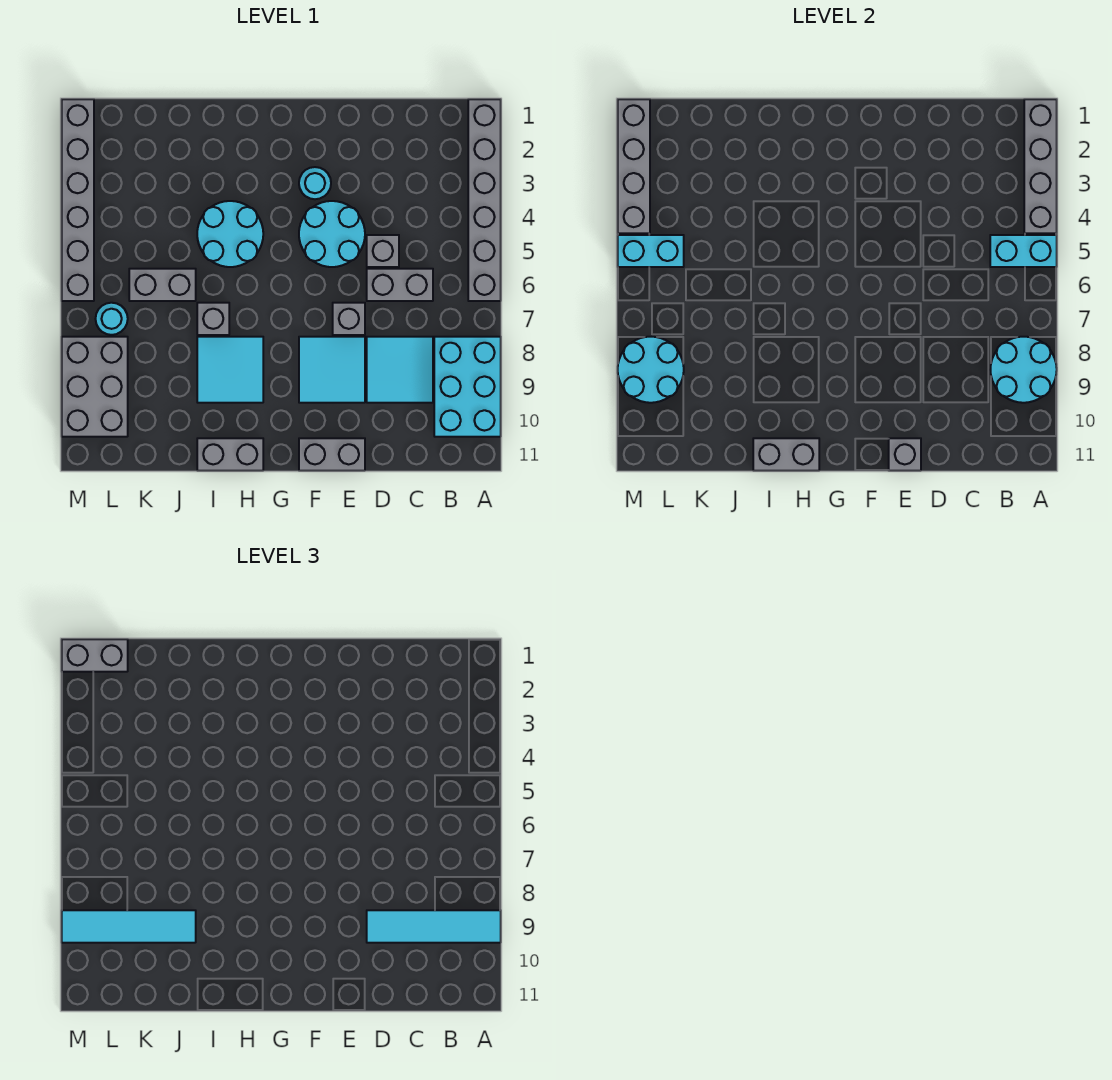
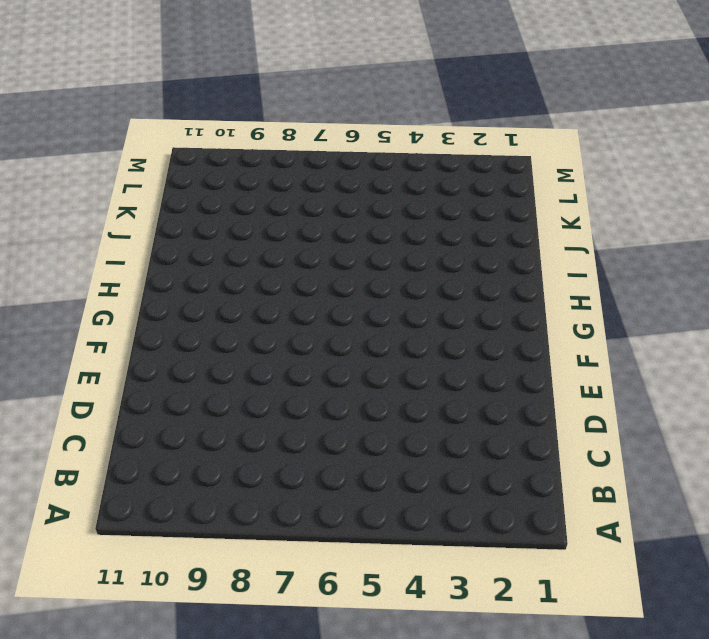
none -> grey 1x6 brick [468,99,501,301]
none -> cyan 2x3 brick [434,337,501,437]
none -> grey 1x2 brick [367,269,433,301]

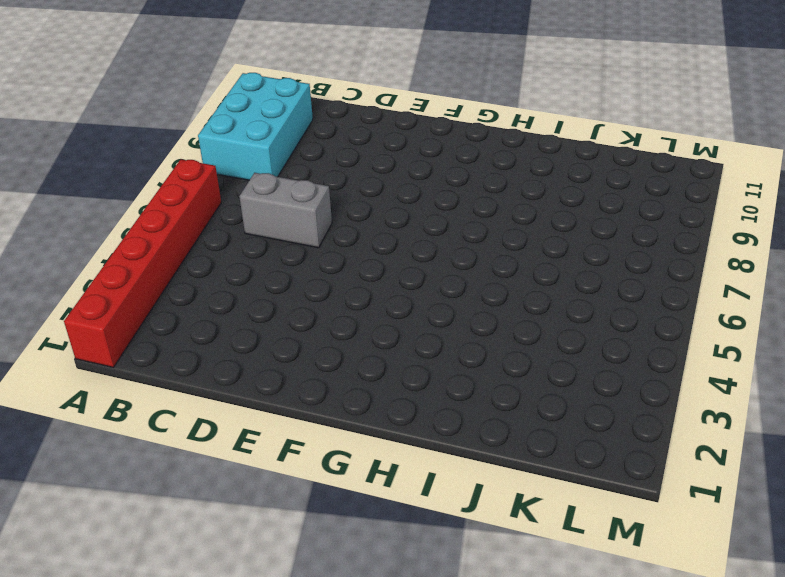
red 1x6 brick [64,160,221,367] -> grey 1x6 brick [468,99,501,301]
none -> cyan 2x2 tile [367,337,433,403]
none -> grey 1x1 brick [367,235,399,267]
none -> cyan 2x2 round brick [299,201,365,267]

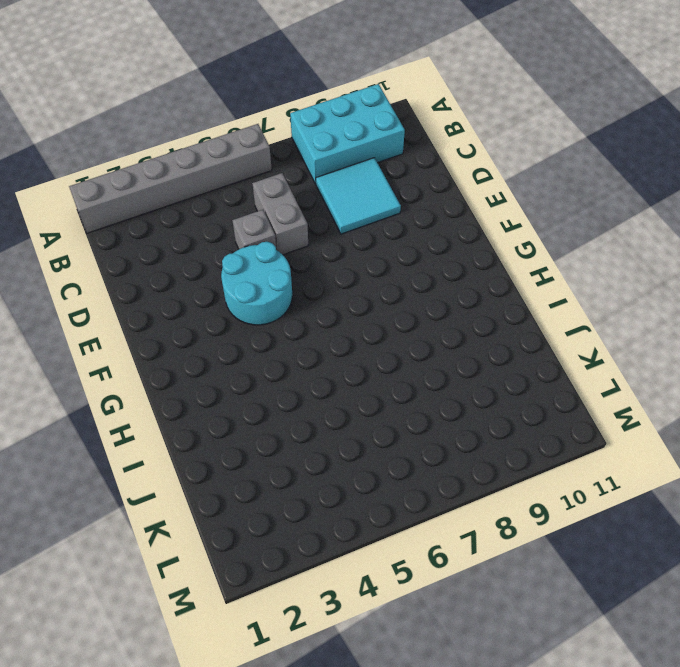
none -> grey 1x1 brick [333,303,365,335]
none -> cyan 2x2 tile [299,337,365,403]
none -> grey 1x2 brick [299,438,365,471]

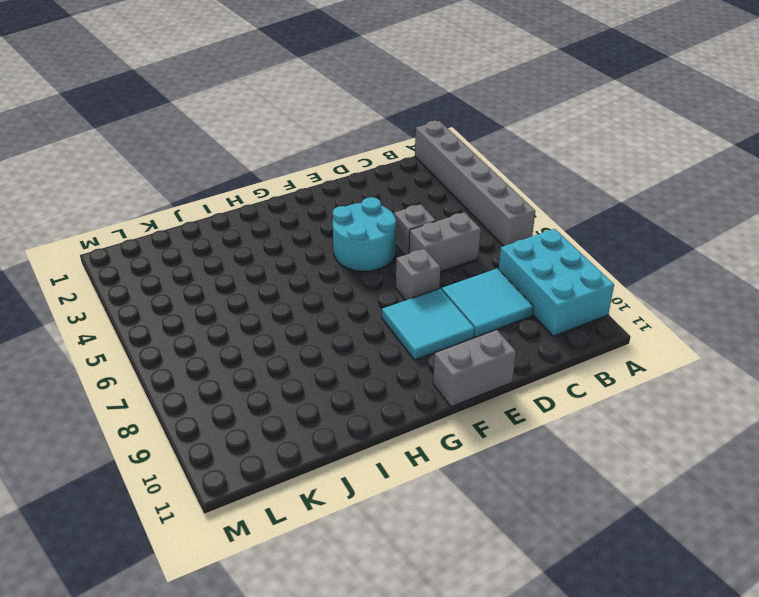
none -> cyan 1x1 round brick [299,167,331,199]
none -> cyan 2x2 round brick [197,201,263,267]
none -> cyan 2x2 tile [197,337,263,403]

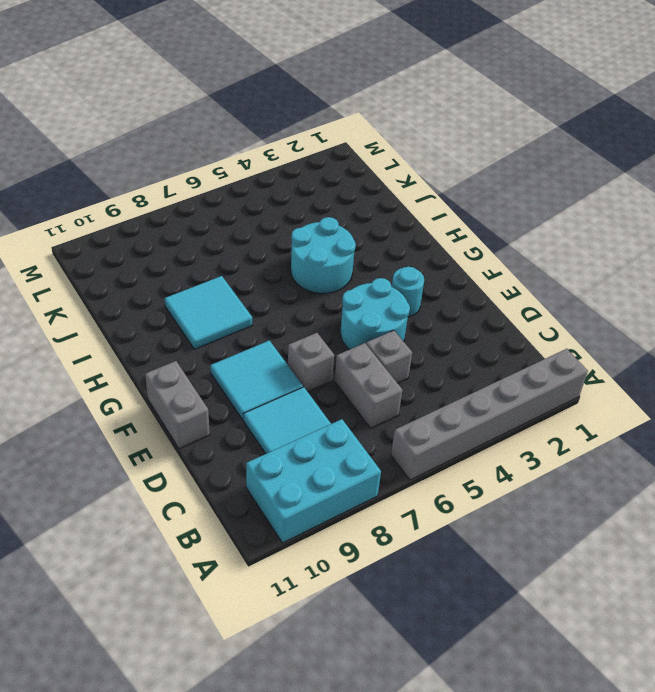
none -> grey 1x2 brick [197,438,263,471]
none -> grey 1x1 brick [197,303,229,335]
none -> grey 1x2 brick [129,269,196,301]

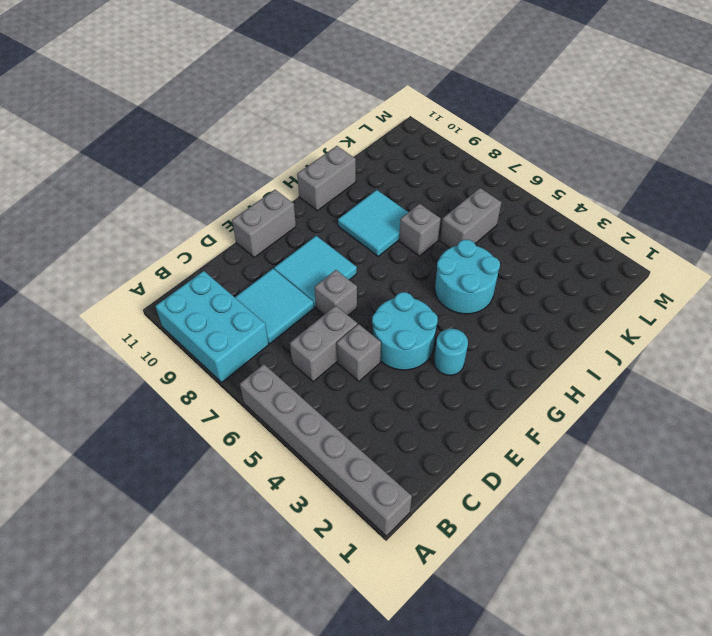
none -> cyan 1x1 round brick [96,303,128,335]
none -> grey 2x3 brick [62,337,128,437]
none -> grey 1x6 brick [62,99,94,301]

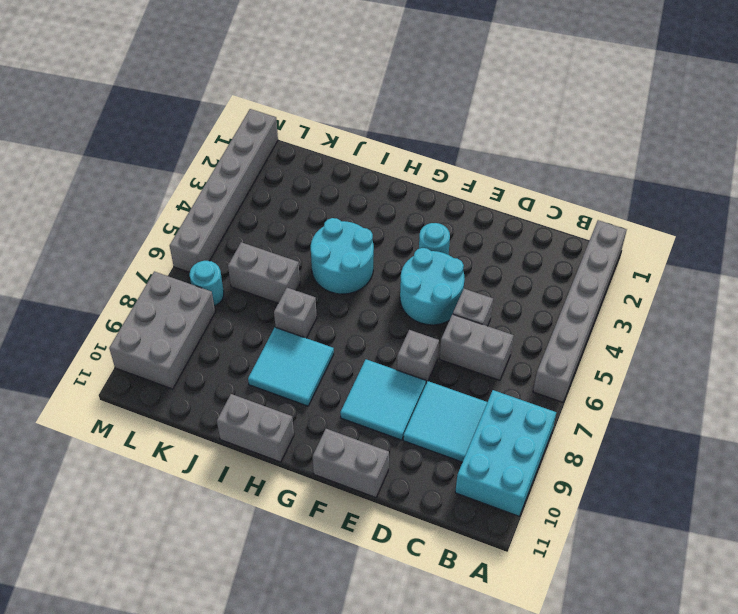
none -> grey 1x4 brick [1024,99,1057,233]
none -> cyan 1x2 brick [990,235,1057,267]
none -> cyan 2x2 round brick [990,337,1057,403]

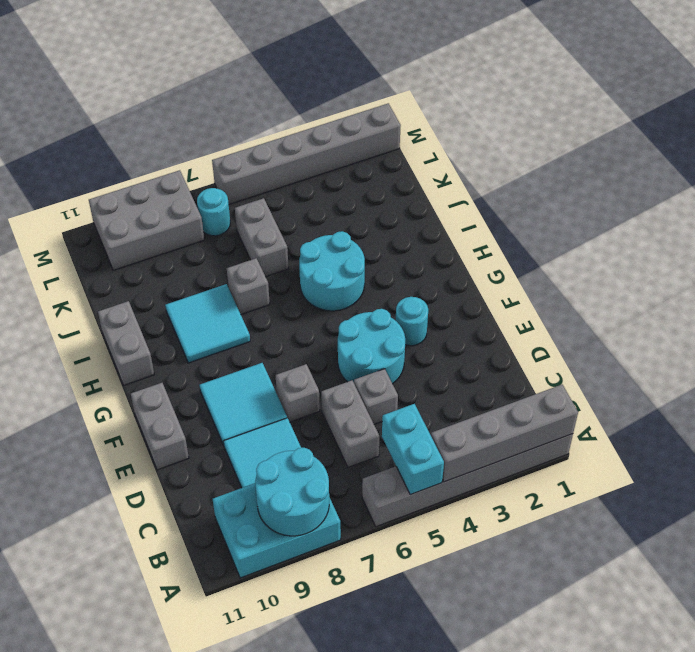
none -> grey 1x1 brick [889,438,921,471]
none -> grey 1x2 brick [753,438,819,471]
none -> cyan 1x2 brick [618,235,684,267]

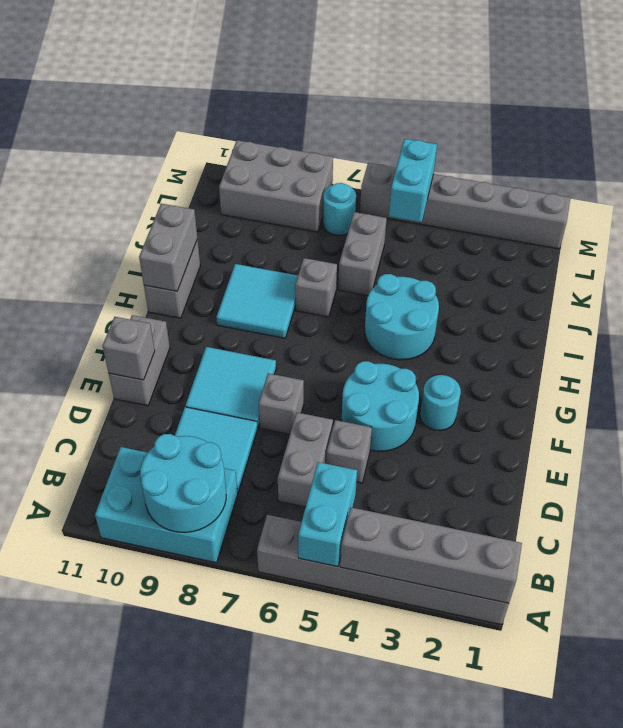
none -> cyan 2x2 round brick [618,337,684,403]
none -> grey 1x4 brick [618,99,650,233]
none -> cyan 1x4 tile [367,910,501,943]

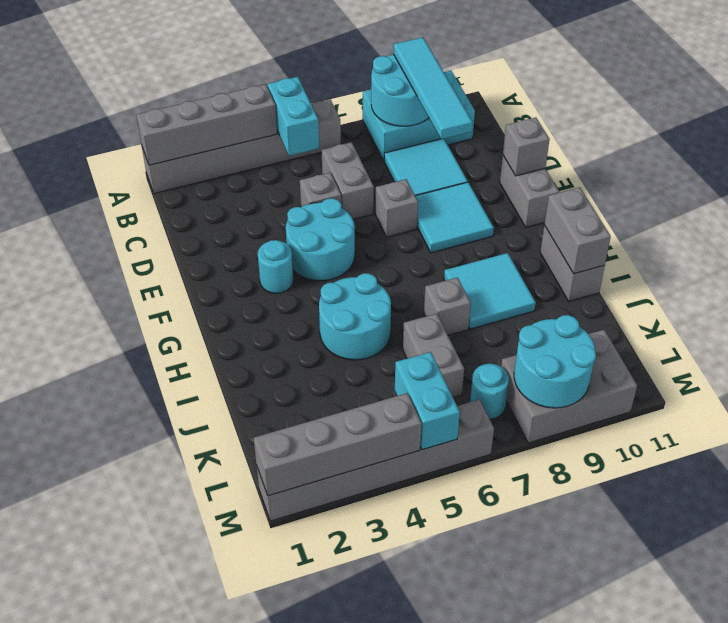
none -> cyan 1x4 tile [62,910,196,943]
none -> grey 1x2 brick [62,639,128,672]

